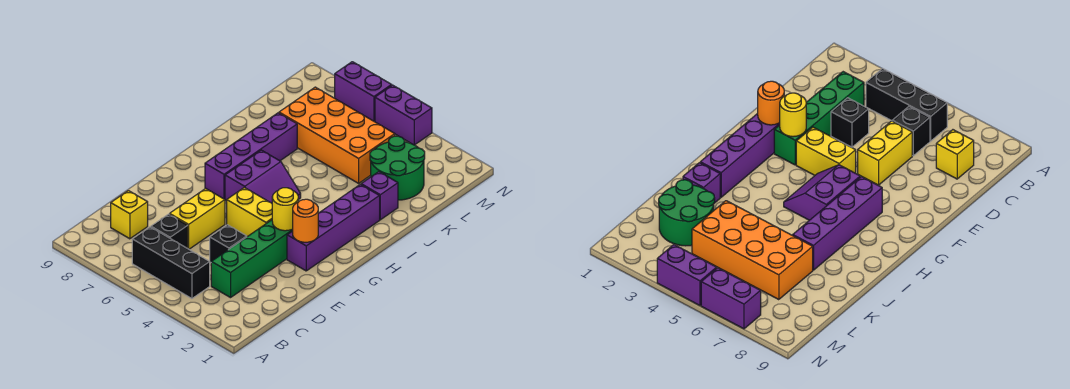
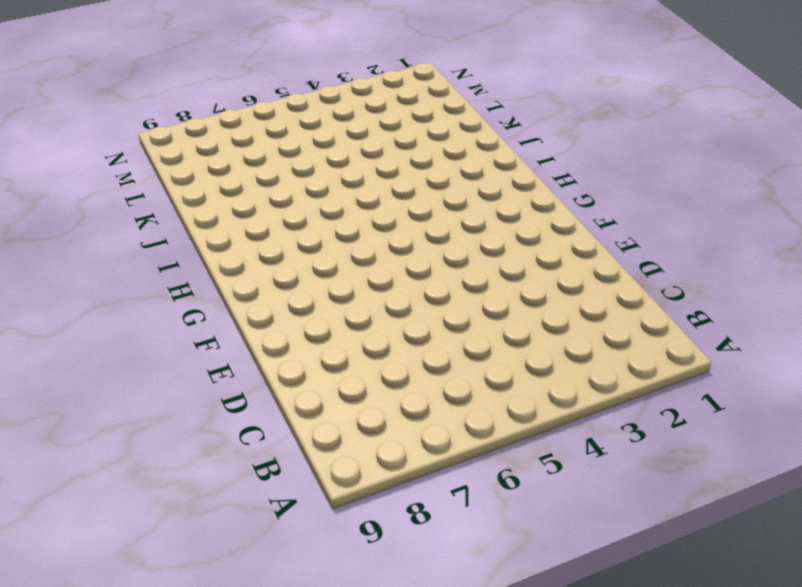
none -> black 1x3 brick [132,227,210,299]
none -> green 1x4 brick [211,220,293,298]
none -> black 1x1 brick [151,214,188,248]

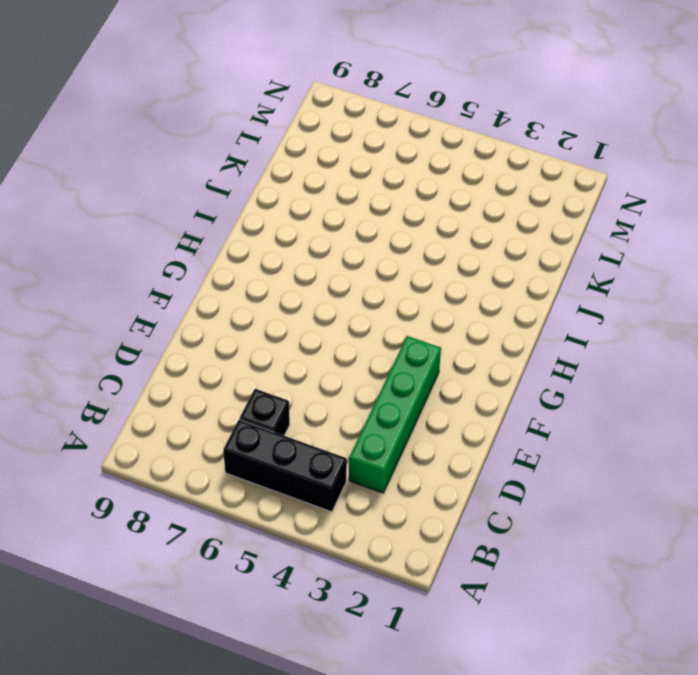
none -> yellow 1x1 brick [111,191,148,239]
none -> black 1x1 brick [209,225,247,262]
none -> yellow 1x2 brick [170,189,225,249]

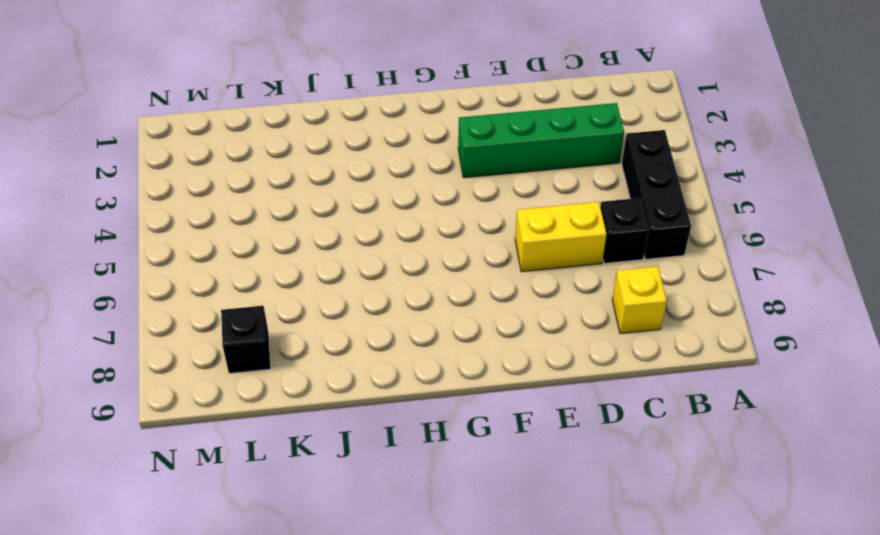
black 1x1 brick [221,306,271,374] -> black 1x1 brick moved to [209,225,247,262]
none -> purple 1x4 brick [287,184,380,271]
none -> yellow 1x2 brick [227,188,272,237]
none -> purple 2x2 slope [225,150,301,203]

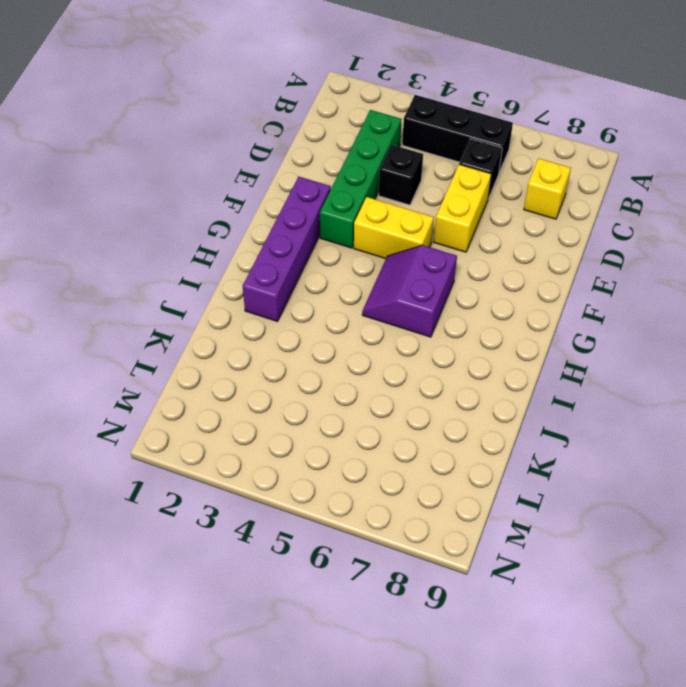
none -> purple 1x4 brick [205,113,297,199]
none -> purple 1x1 brick [361,172,398,220]
none -> green 2x2 round brick [370,136,425,200]

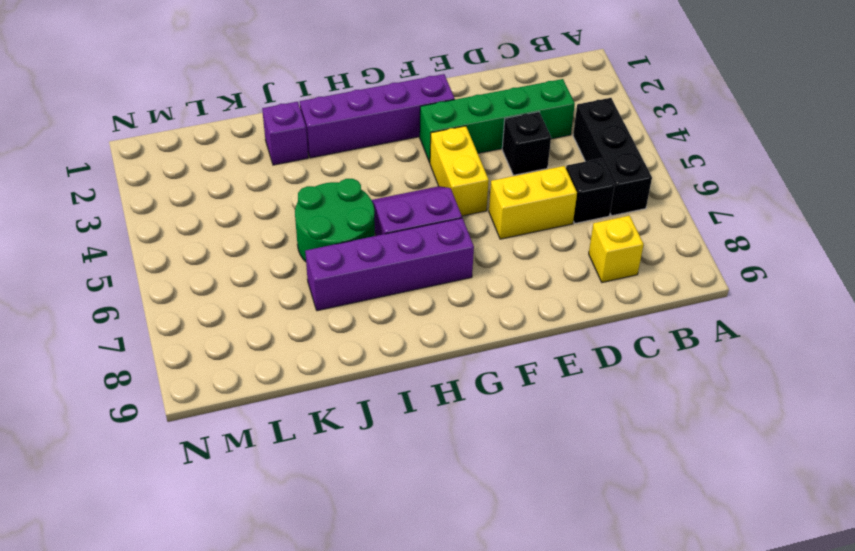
green 2x2 round brick [295,179,375,262] -> green 2x2 round brick moved to [370,136,425,200]
none -> orange 2x4 brick [279,87,395,183]
none -> purple 1x2 brick [375,85,432,145]
none -> purple 1x2 brick [335,62,392,121]

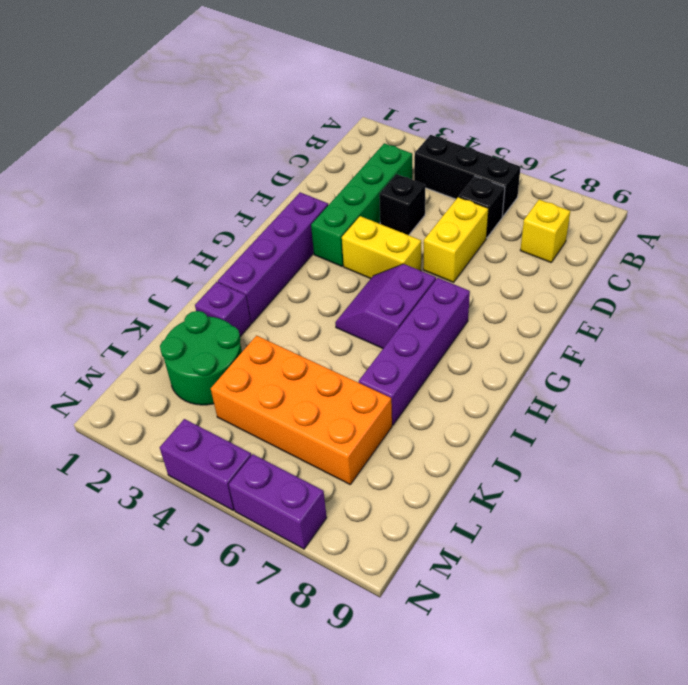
none -> orange 1x1 round brick [293,199,318,242]
none -> yellow 1x1 round brick [272,188,298,231]

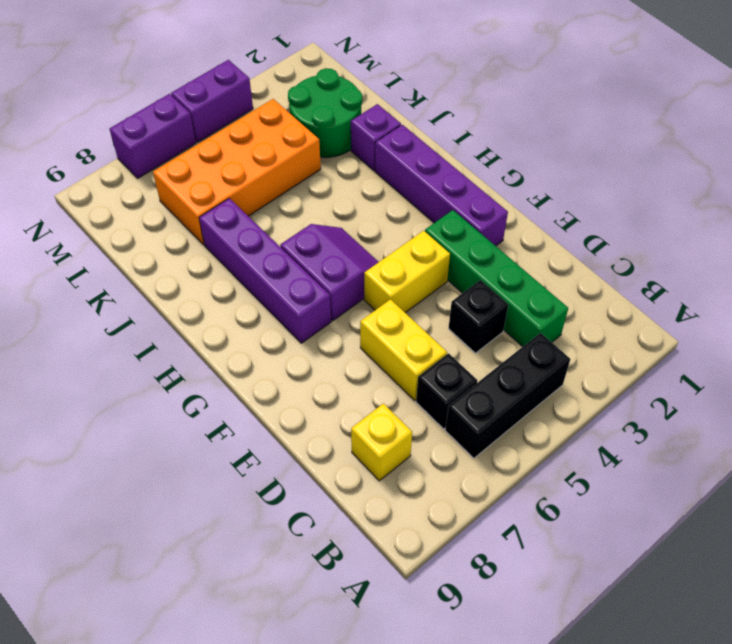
none -> orange 1x1 round brick [293,199,318,242]
none -> yellow 1x1 round brick [272,188,298,231]

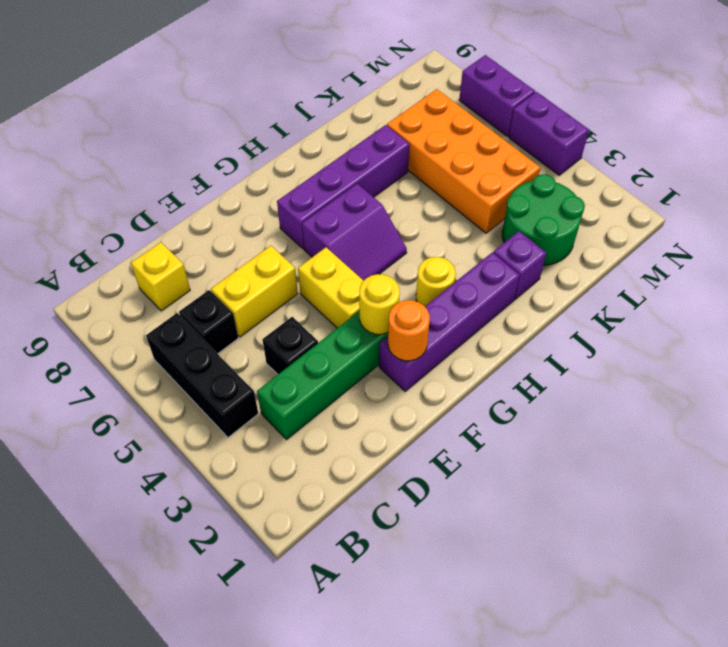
yellow 1x1 round brick [416,257,456,306] -> none

